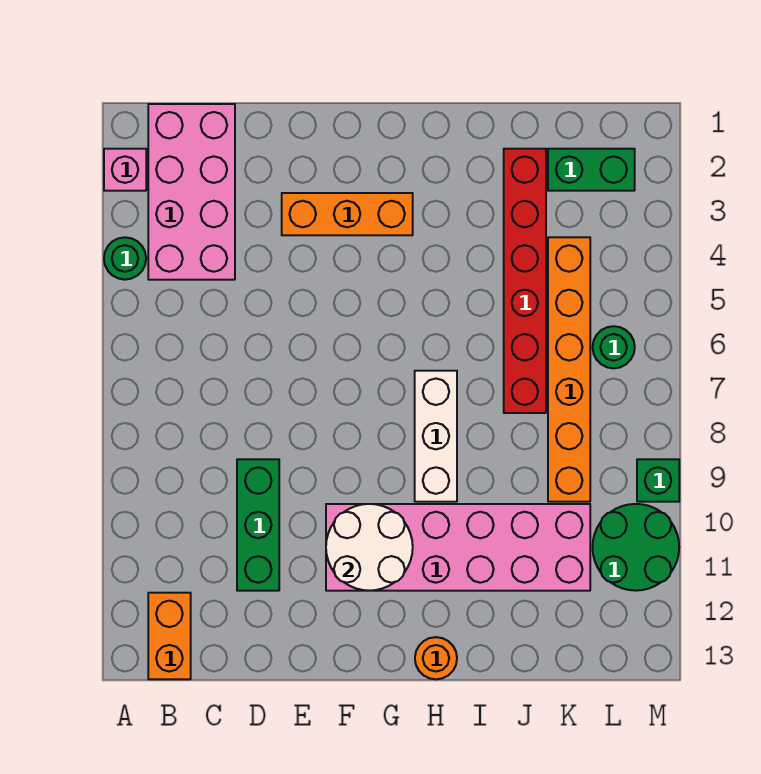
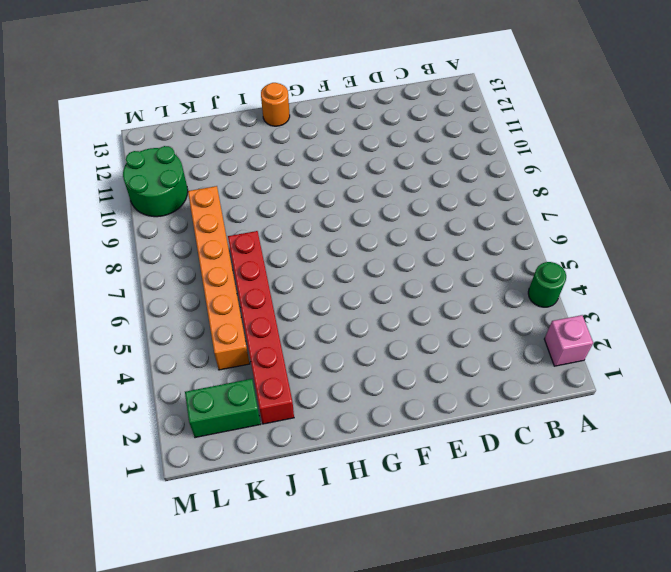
none -> pink 2x4 brick [148,104,235,280]
none -> orange 1x2 brick [148,593,191,679]
none -> green 1x3 brick [237,459,279,591]

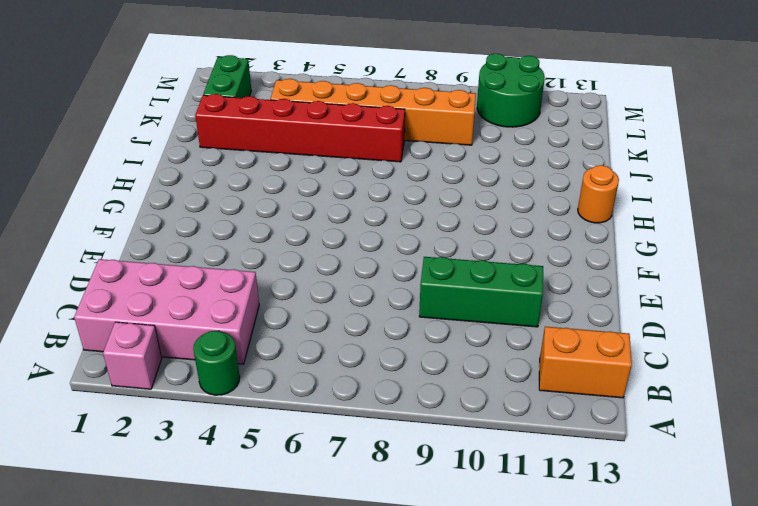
none -> orange 1x3 brick [282,193,413,235]
none -> pink 2x6 brick [326,504,590,591]
none -> white 1x3 brick [415,371,457,502]

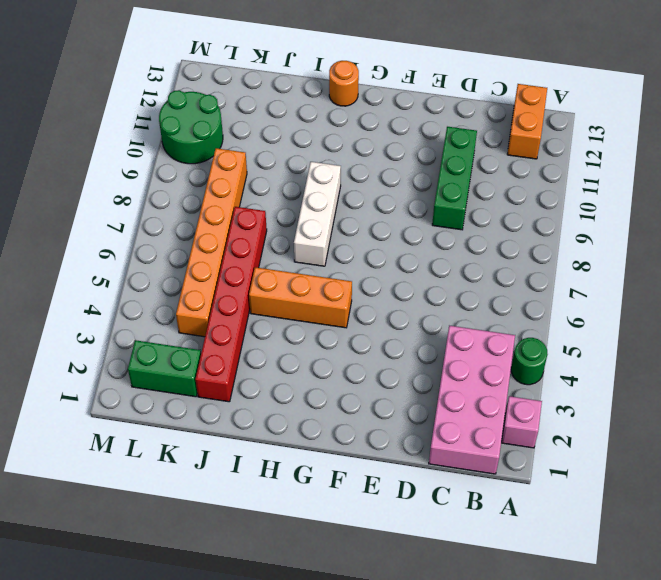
orange 1x3 brick [249,267,352,328] -> orange 1x3 brick moved to [282,193,413,235]
none -> pink 2x6 brick [326,504,590,591]
none -> green 1x1 round brick [593,326,635,368]
none -> green 1x1 brick [637,459,679,502]

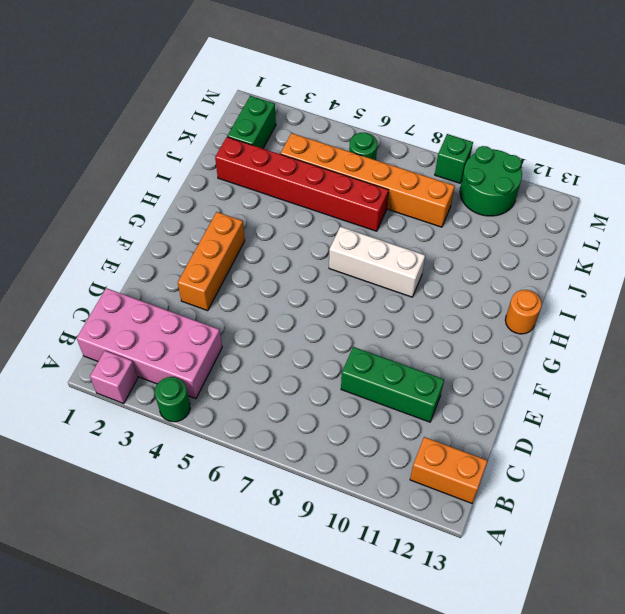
none -> pink 2x6 brick [326,504,590,591]
none -> white 2x2 round brick [326,504,413,591]

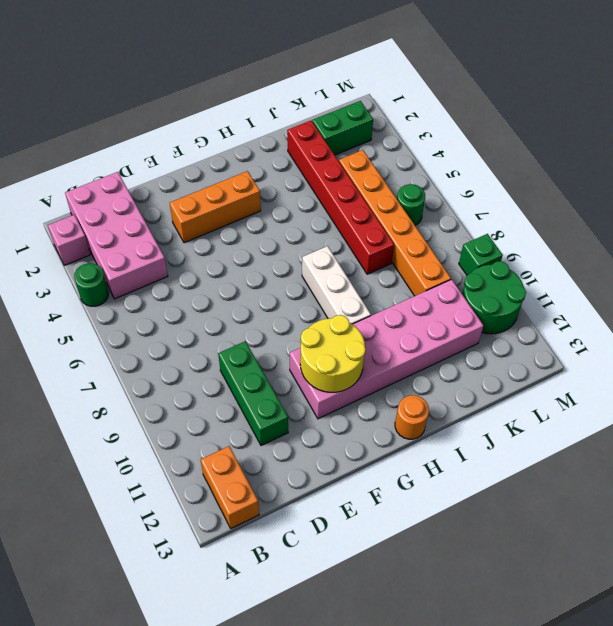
yellow 2x2 round brick [300,315,366,392] -> white 2x2 round brick [326,504,413,591]

